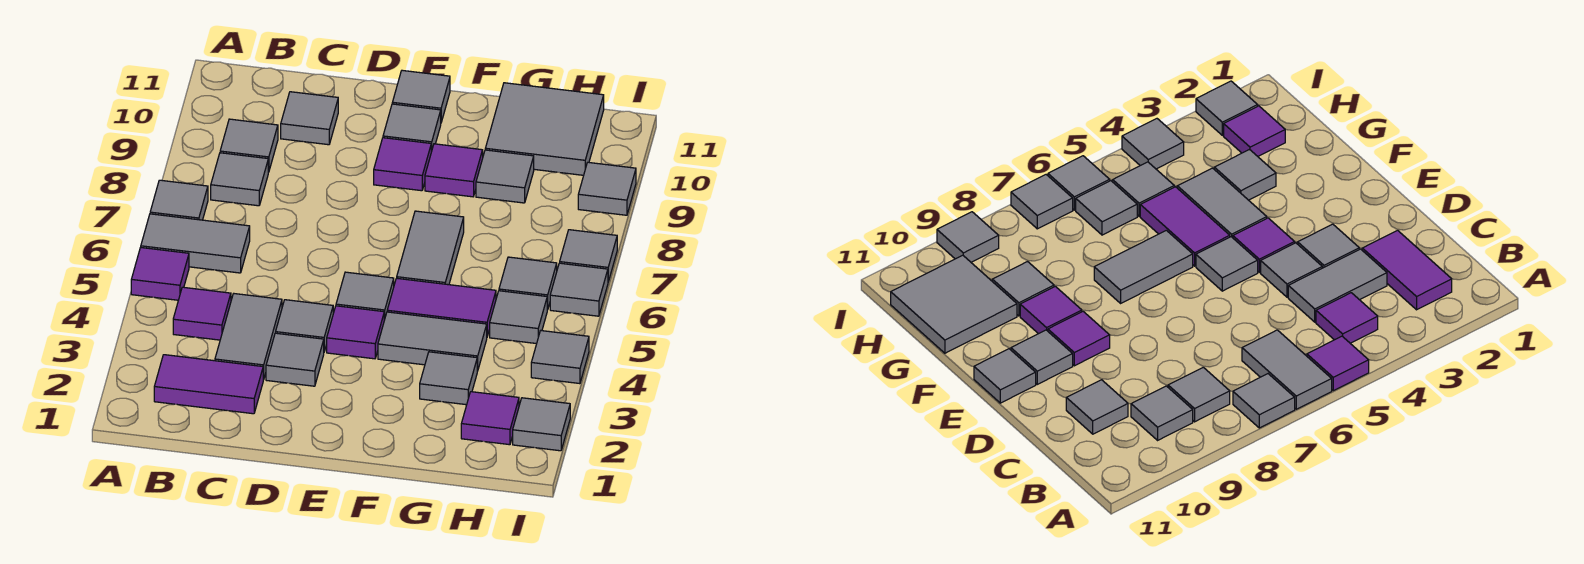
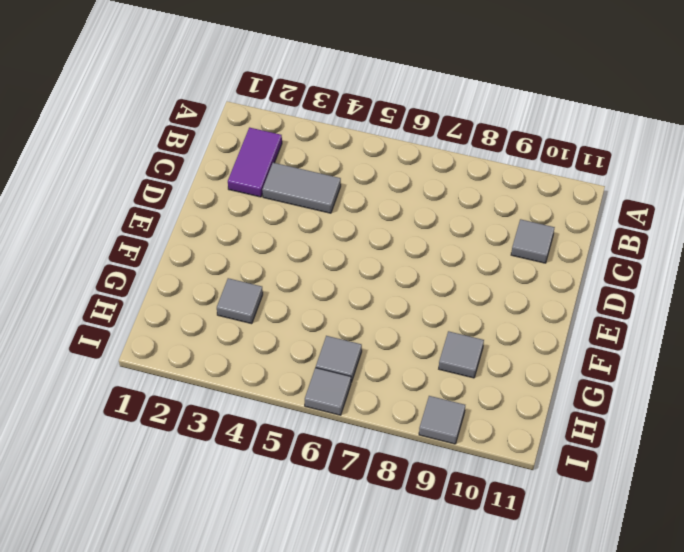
none -> purple 1x1 tile [131,247,189,300]
none -> grey 1x2 tile [141,214,250,273]
none -> grey 1x1 tile [150,180,208,220]
none -> purple 1x1 tile [173,287,231,340]

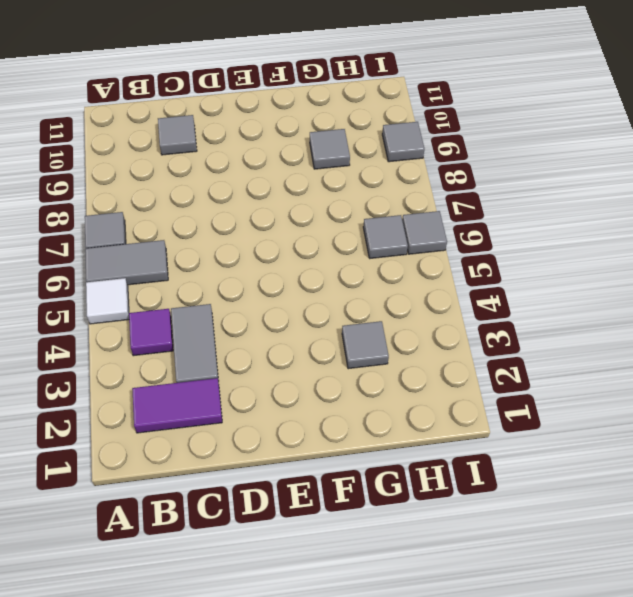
white 1x1 tile [86,278,129,324] -> purple 1x1 tile [131,247,189,300]
none -> grey 1x1 tile [211,153,268,206]
none -> grey 1x1 tile [220,119,278,172]
none -> grey 1x1 tile [266,333,324,386]
none -> grey 1x1 tile [276,300,333,351]

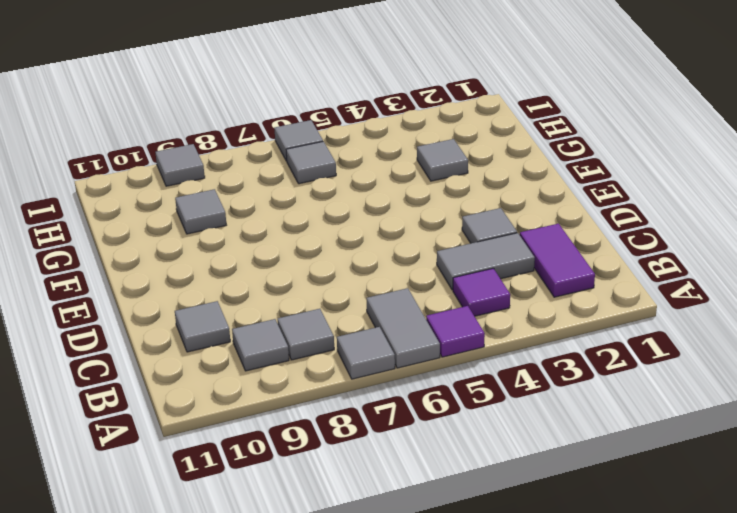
none -> grey 1x1 tile [276,300,333,351]
none -> purple 1x1 tile [327,306,384,359]
none -> grey 1x1 tile [336,272,394,320]
none -> purple 1x1 tile [374,138,431,191]

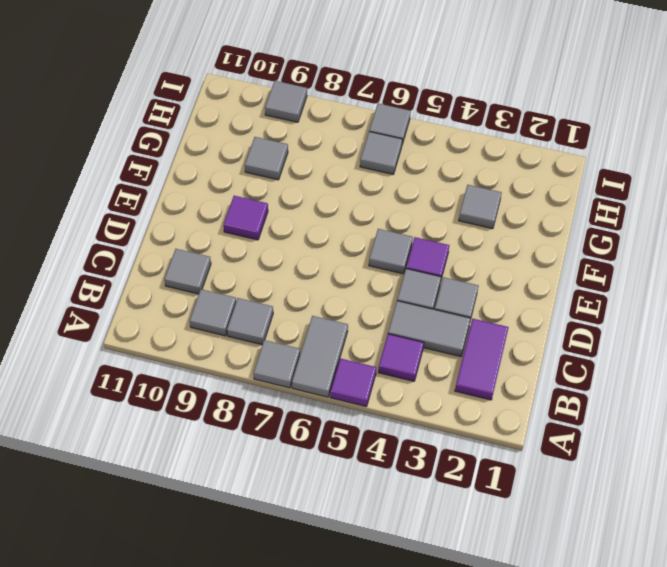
none -> grey 1x1 tile [383,104,441,152]
none -> grey 1x1 tile [392,70,450,122]
none -> grey 1x2 tile [378,312,487,371]
none -> purple 1x2 tile [387,278,496,336]

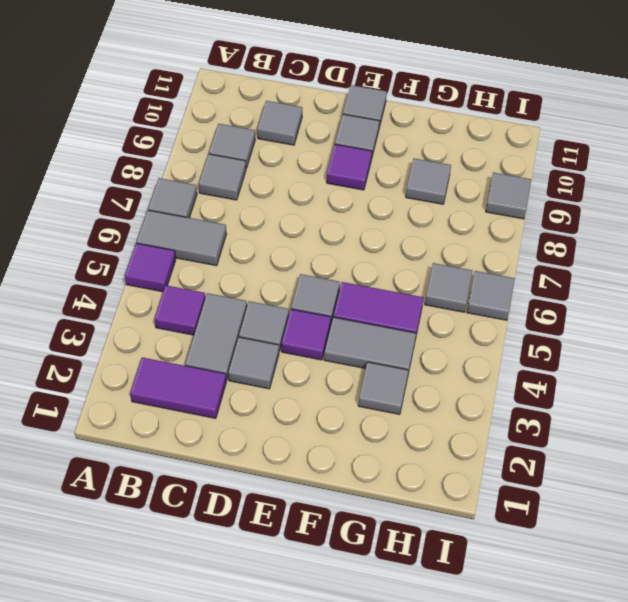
none -> grey 1x2 tile [397,211,464,285]
none -> purple 1x1 tile [425,144,483,197]
none -> grey 2x2 tile [485,83,604,175]
none -> purple 1x1 tile [461,392,519,445]

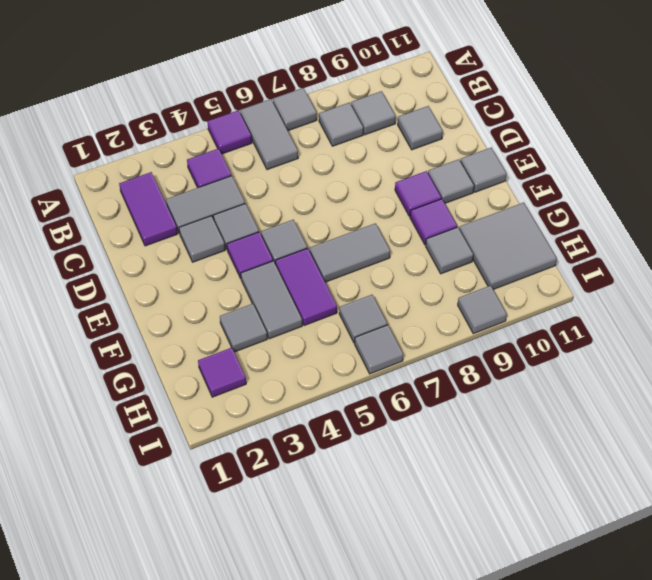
none -> grey 1x1 tile [490,291,547,344]
none -> grey 1x1 tile [513,398,570,451]
none -> grey 1x1 tile [531,331,589,384]
none -> grey 1x1 tile [560,230,617,282]

